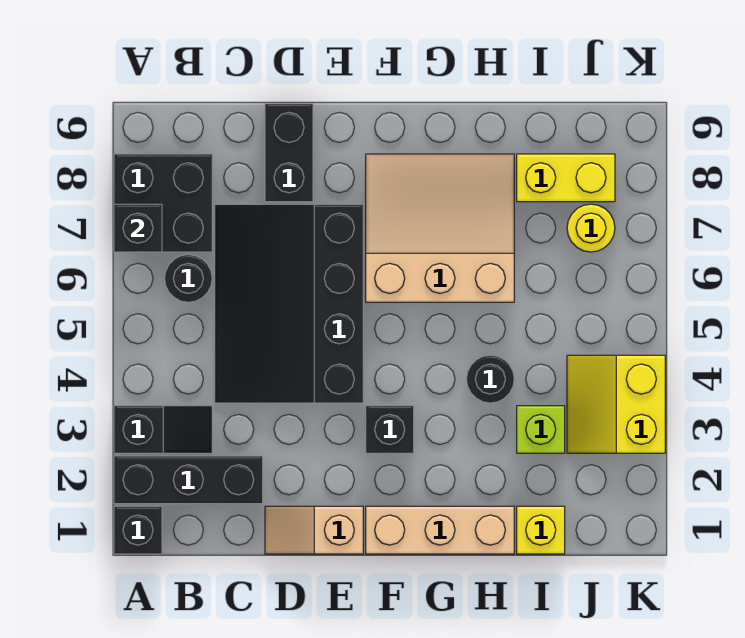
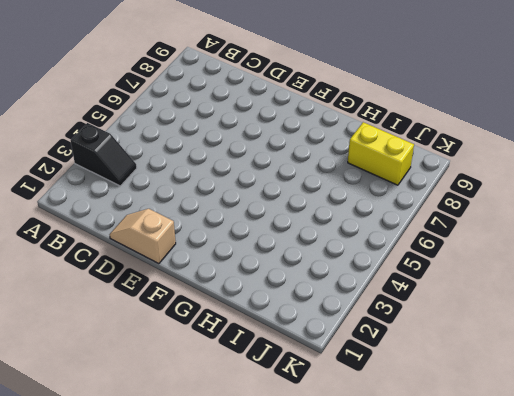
none -> black 1x1 brick [114,506,162,554]
none -> black 1x3 brick [114,456,263,504]
none -> black 2x2 brick [114,154,212,252]

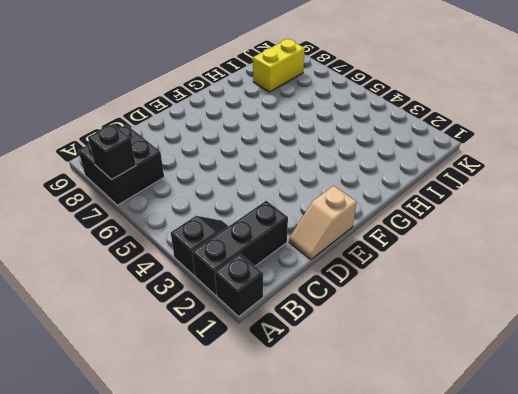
none -> black 1x1 round brick [164,255,212,302]
none -> black 3x4 slope [215,204,363,403]
none -> black 1x2 brick [265,104,313,202]

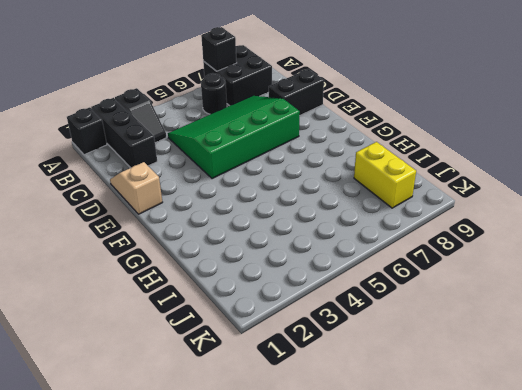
green 3x4 slope [168,96,300,179] -> black 3x4 slope [215,204,363,403]
none -> tan 1x3 brick [366,506,514,554]
none -> black 1x1 brick [366,406,414,453]
none -> tan 3x3 slope [366,154,514,302]

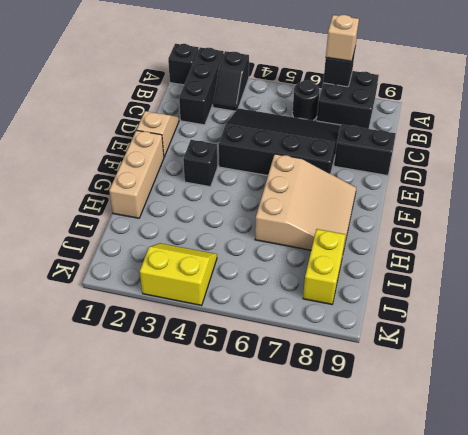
tan 1x1 brick [326,15,359,61] -> none
none -> black 1x1 round brick [466,355,514,403]
none -> yellow 1x1 brick [517,506,565,554]
none -> lime 1x1 brick [517,406,565,453]

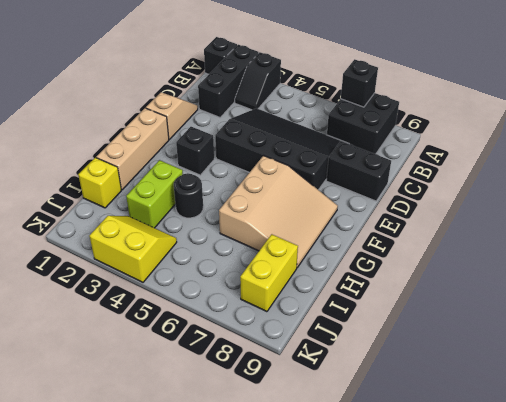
lime 1x2 brick [126,160,183,228] -> lime 1x1 brick [517,406,565,453]
none -> black 1x1 round brick [164,255,212,302]
none -> yellow 1x1 round brick [567,204,615,252]

